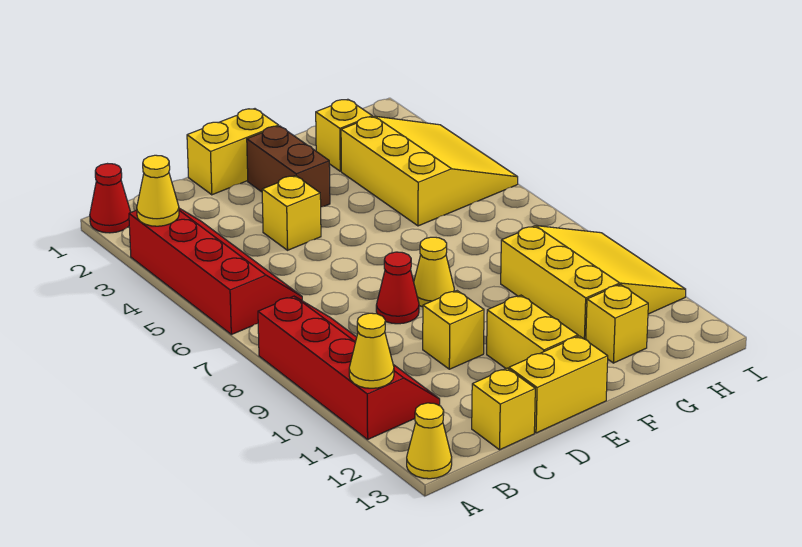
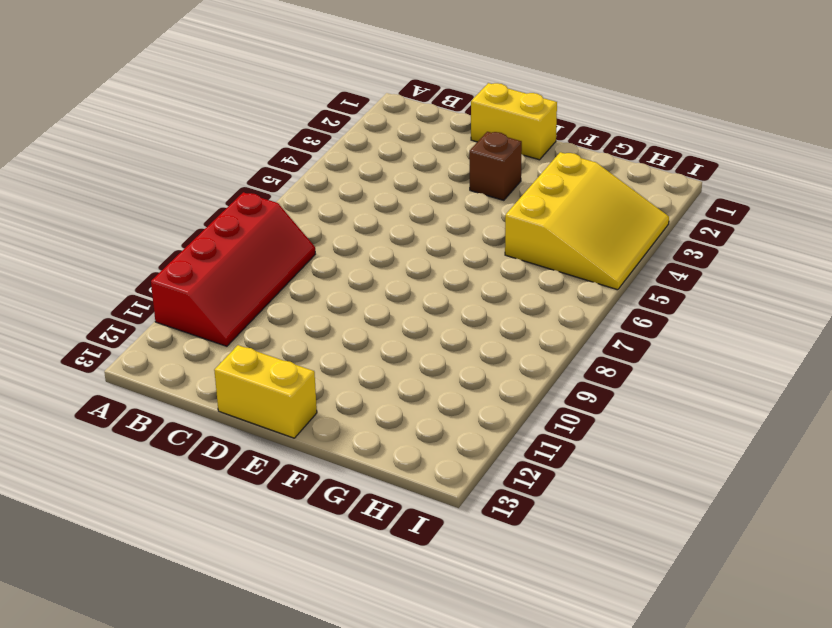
brown 1x1 brick [469,132,522,200] -> brown 1x2 brick [247,126,330,207]
none -> red 1x1 cone [90,164,131,233]
none -> red 2x4 slope [129,208,302,335]
none -> yellow 1x1 cone [407,403,452,479]

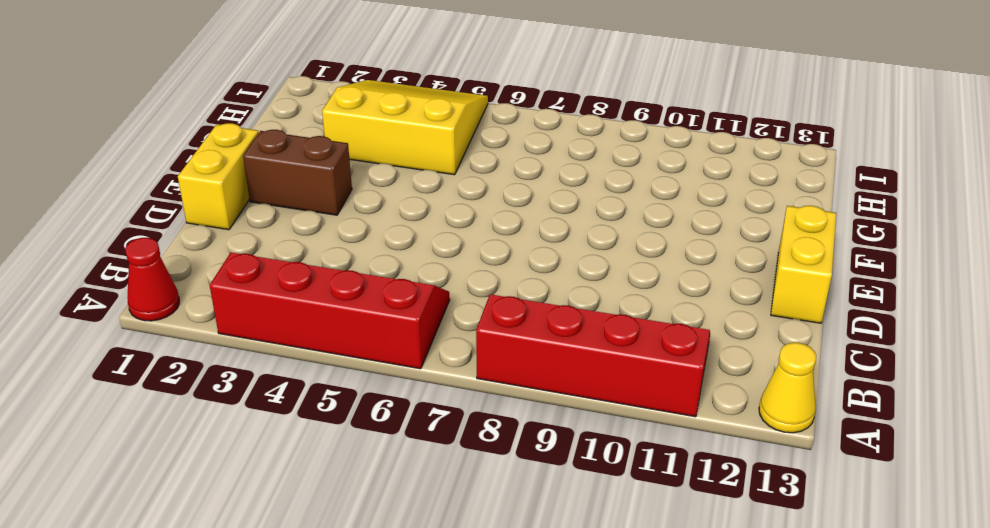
none -> yellow 1x1 brick [472,368,535,450]
none -> yellow 1x1 brick [262,176,321,250]
none -> red 1x1 cone [376,252,419,324]

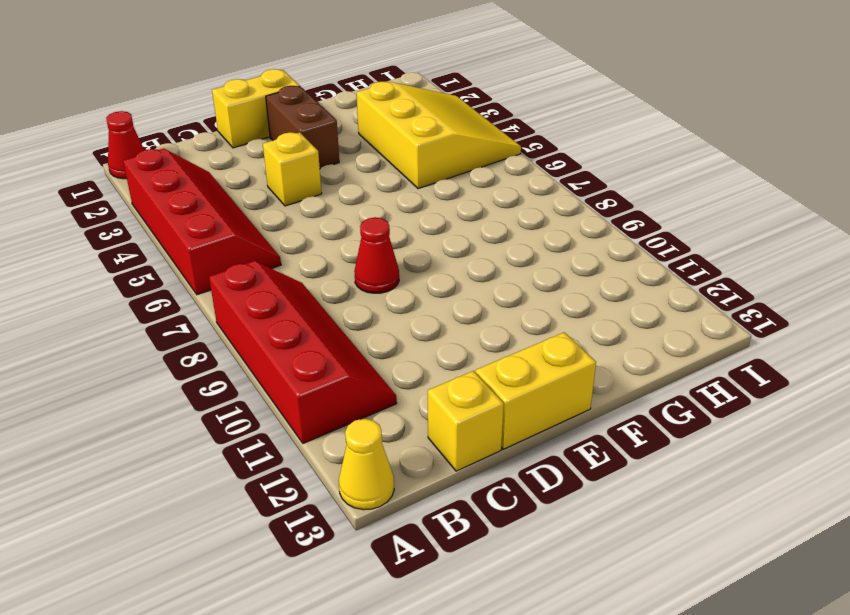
none -> yellow 1x1 brick [423,291,484,369]
none -> yellow 1x1 cone [414,237,454,307]
none -> yellow 1x2 brick [487,295,578,369]

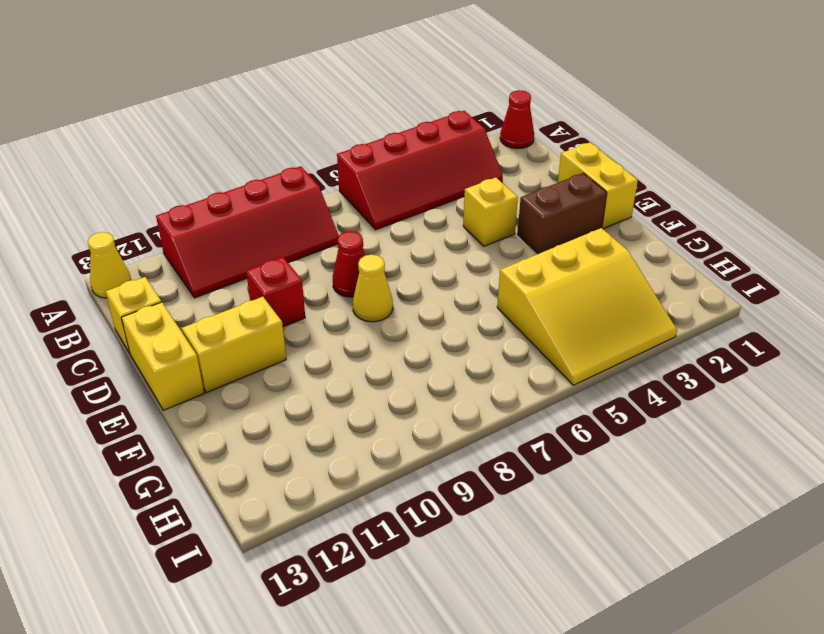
red 1x1 brick [246,257,305,327] -> yellow 1x1 brick [423,291,484,369]
none -> yellow 1x1 brick [316,99,372,171]
none -> yellow 3x3 slope [501,226,686,339]
none -> yellow 1x1 brick [586,284,648,363]

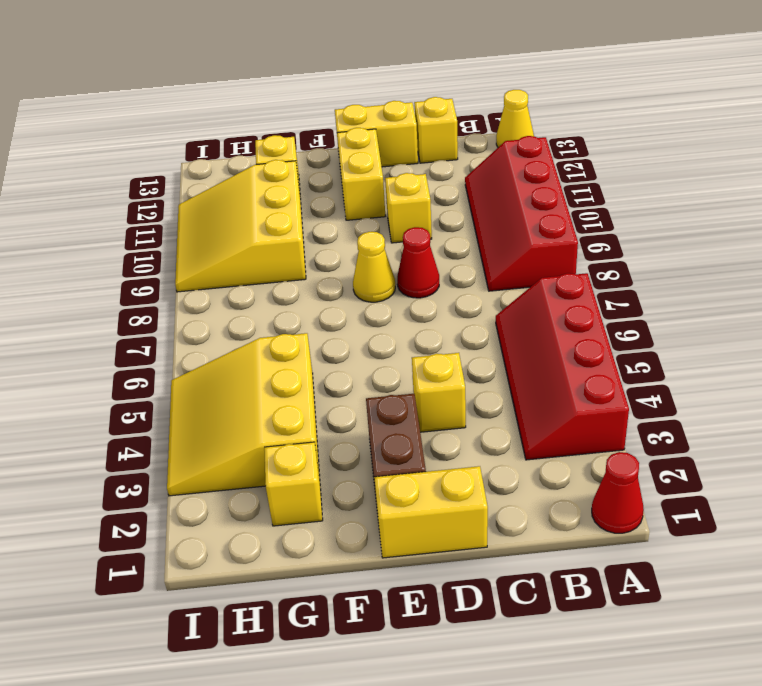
none -> yellow 1x1 cone [137,155,179,226]
none -> yellow 1x1 cone [349,313,394,388]

